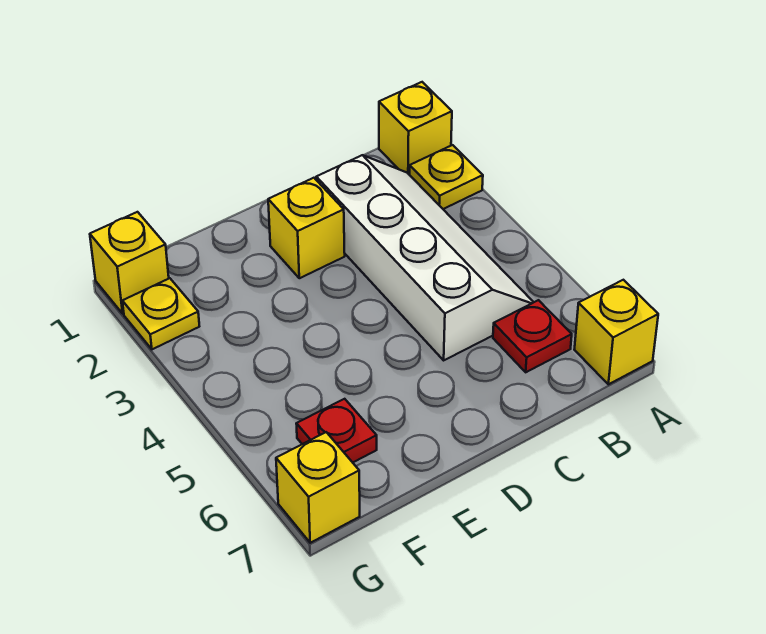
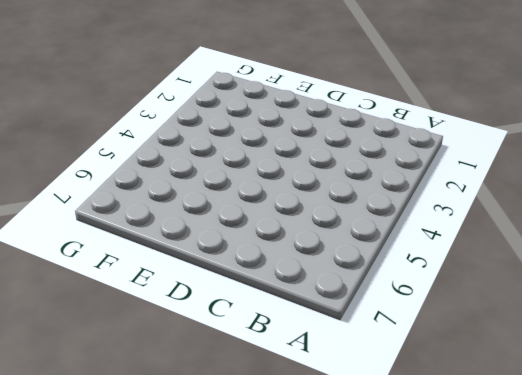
none -> yellow 1x1 brick [379,82,452,175]
none -> yellow 1x1 plate [410,145,483,209]

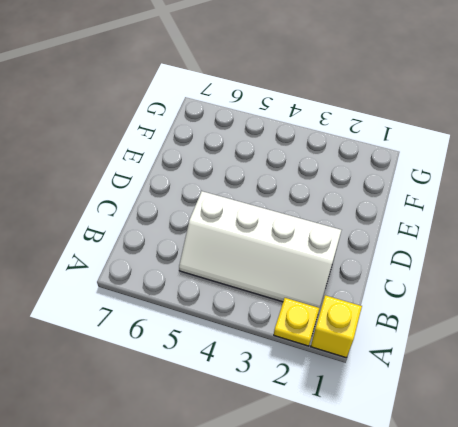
none -> yellow 1x1 brick [574,280,658,384]
none -> red 1x1 plate [493,300,572,372]

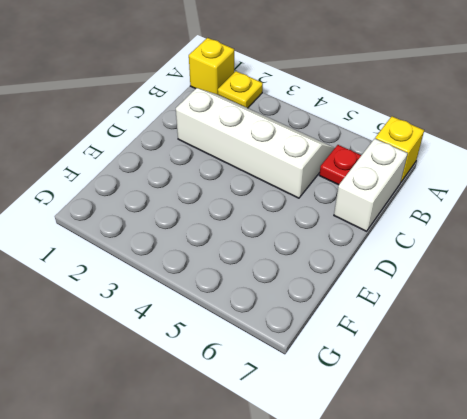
white 1x2 brick [334,139,408,231] -> none
none -> yellow 1x1 brick [268,178,345,278]
none -> red 1x1 plate [296,399,377,462]

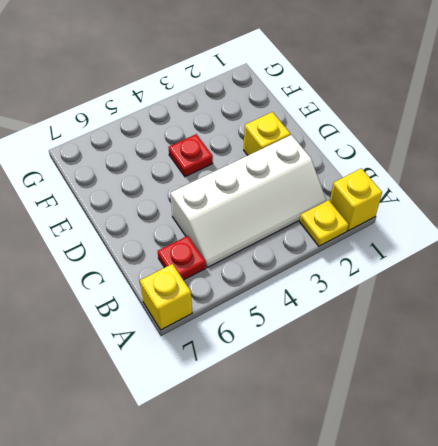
red 1x1 plate [169,134,213,177] -> red 1x1 plate moved to [296,399,377,462]
none -> yellow 1x1 brick [90,212,169,314]
none -> yellow 1x1 plate [122,278,199,349]

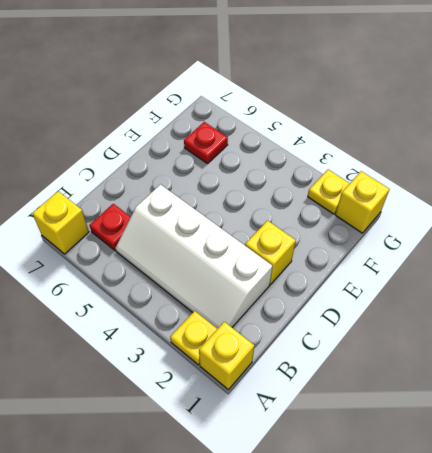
none -> yellow 1x1 brick [276,432,360,543]

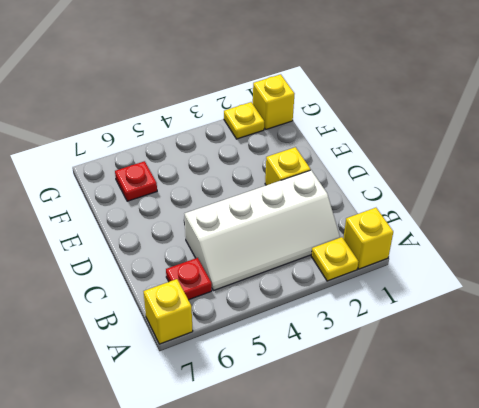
none -> yellow 1x1 brick [276,432,360,543]

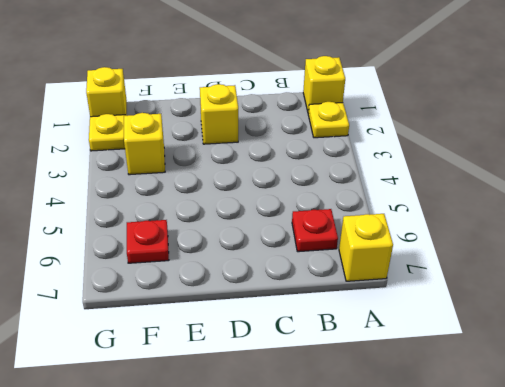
yellow 1x1 brick [124,113,165,175] -> yellow 1x1 brick moved to [276,432,360,543]
none -> white 2x4 slope [316,155,534,360]

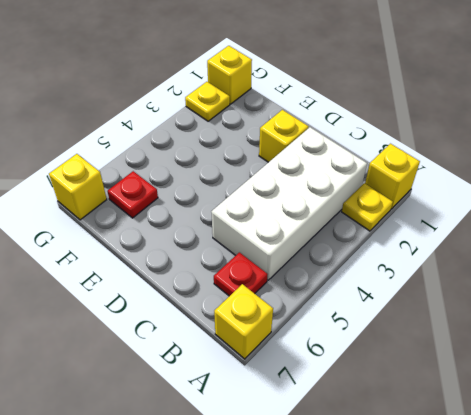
white 2x4 brick [211,127,367,280] -> white 2x4 slope [316,155,534,360]

